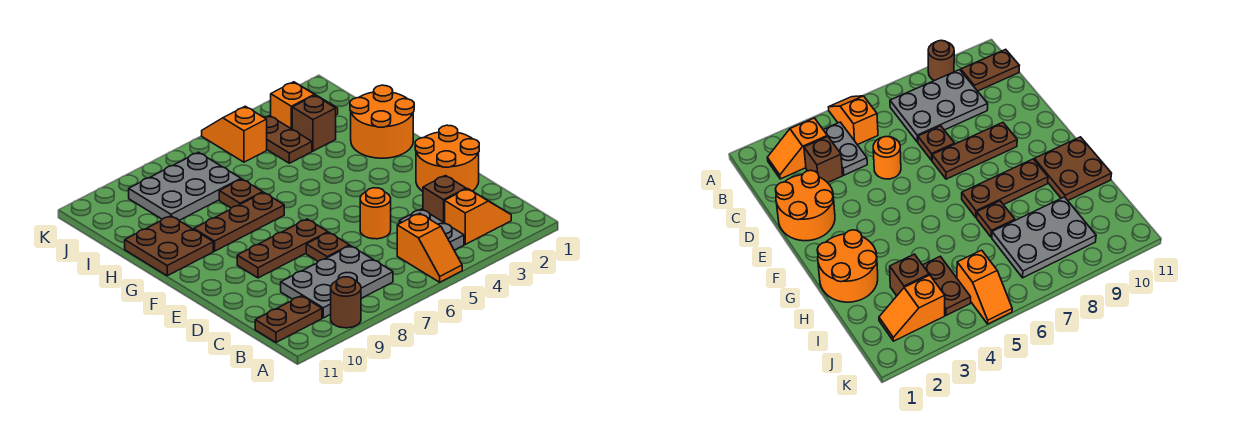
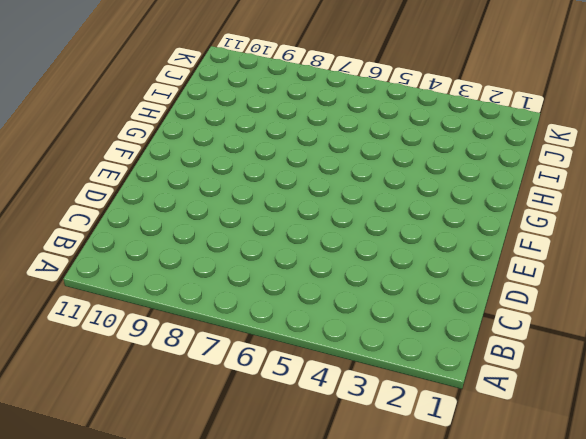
none -> orange 1x2 slope [397,213,462,282]
none -> brown 1x1 round brick [331,277,361,328]
none -> orange 1x2 slope [445,189,511,244]

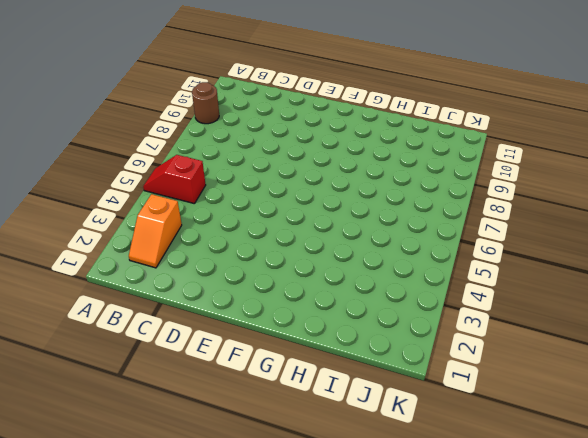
red 1x2 slope [143,155,206,204] -> orange 1x2 slope [397,213,462,282]
none -> grey 1x2 plate [399,209,464,250]
none -> grey 2x3 plate [281,246,393,318]
none -> brown 1x2 plate [255,296,322,342]

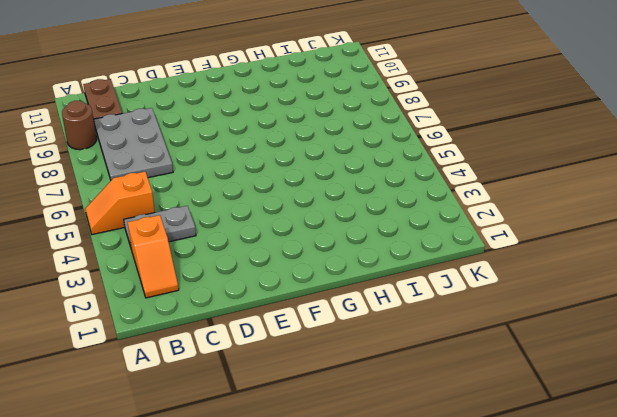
none -> brown 1x1 brick [423,176,466,223]
none -> orange 2x2 round brick [415,125,479,191]
none -> orange 1x1 round brick [360,188,391,239]

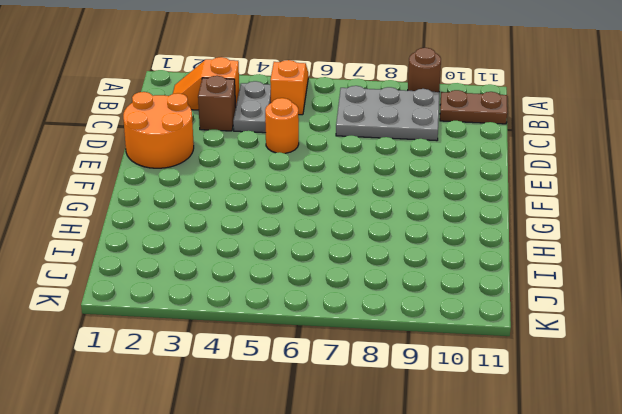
none -> brown 1x1 plate [306,233,350,261]
none -> brown 1x3 plate [237,219,328,278]
none -> orange 2x2 round brick [350,85,414,158]

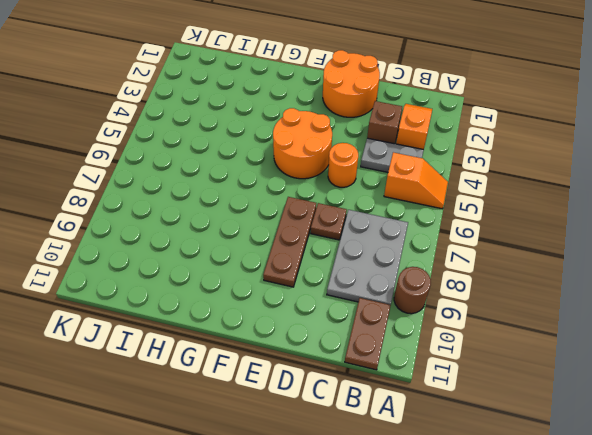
orange 2x2 round brick [273,108,332,179] -> orange 2x2 round brick moved to [350,85,414,158]
none -> brown 1x3 plate [194,192,284,251]
none -> brown 2x2 plate [125,216,213,276]
none -> brown 1x1 plate [219,179,263,208]

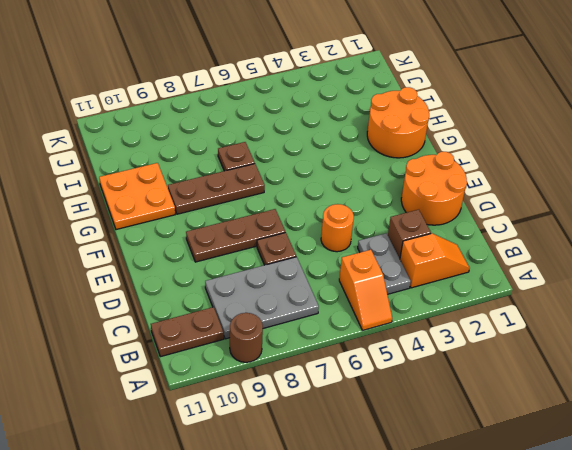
orange 2x2 plate [99,163,175,230] -> brown 2x2 plate [125,216,213,276]
none -> brown 1x1 brick [292,96,336,151]
none -> brown 1x2 plate [264,116,312,163]
none -> grey 2x3 plate [129,152,241,220]

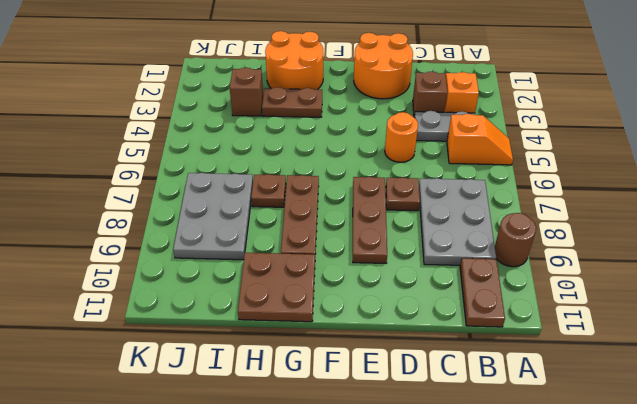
brown 1x2 plate [262,87,322,117] -> brown 1x2 plate moved to [264,116,312,163]
none -> orange 1x2 slope [271,82,338,129]
none -> orange 1x2 slope [202,106,267,162]

